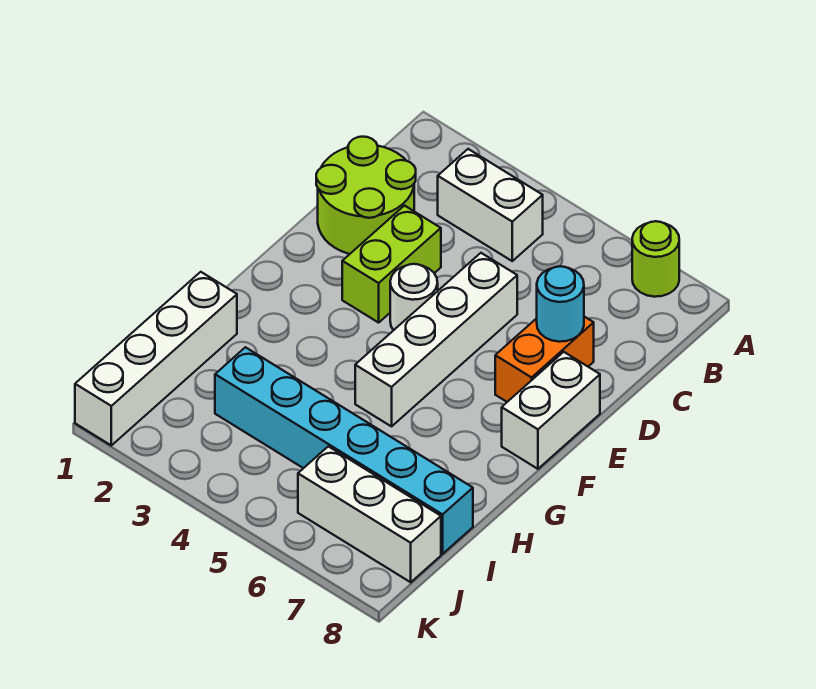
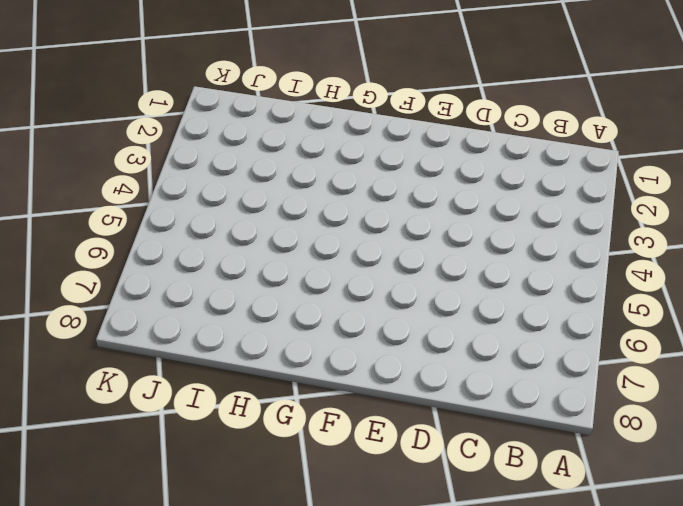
none -> lime 1x1 round brick [632,221,679,297]
none -> white 1x2 brick [438,149,543,261]
none -> lime 2x2 round brick [316,137,416,254]

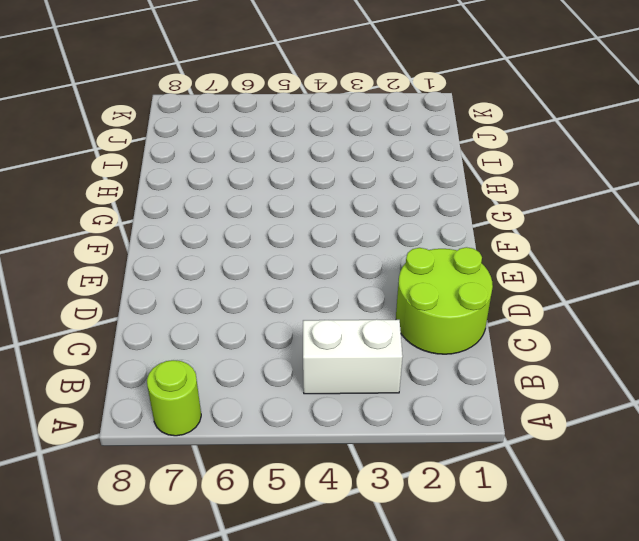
none -> lime 1x2 brick [342,206,441,323]
none -> white 1x4 brick [355,253,517,426]
none -> orange 1x2 brick [495,317,594,402]

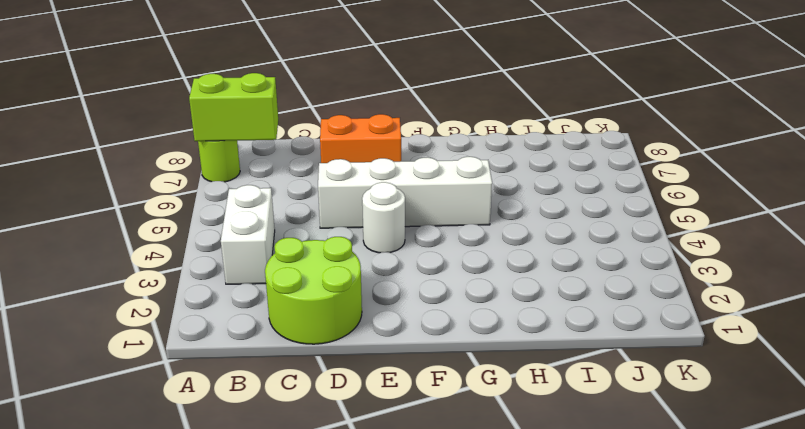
lime 1x2 brick [189,73,278,141] -> lime 1x2 brick moved to [342,206,441,323]
none -> white 1x2 brick [502,352,600,469]
none -> white 1x4 brick [75,272,237,445]
none -> cyan 1x6 brick [215,347,473,554]

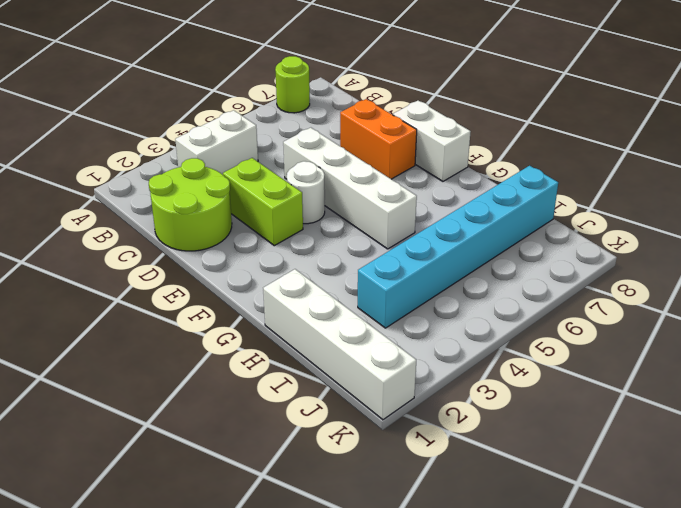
none -> white 1x3 brick [298,446,441,582]
none -> cyan 1x1 round brick [537,266,584,342]

